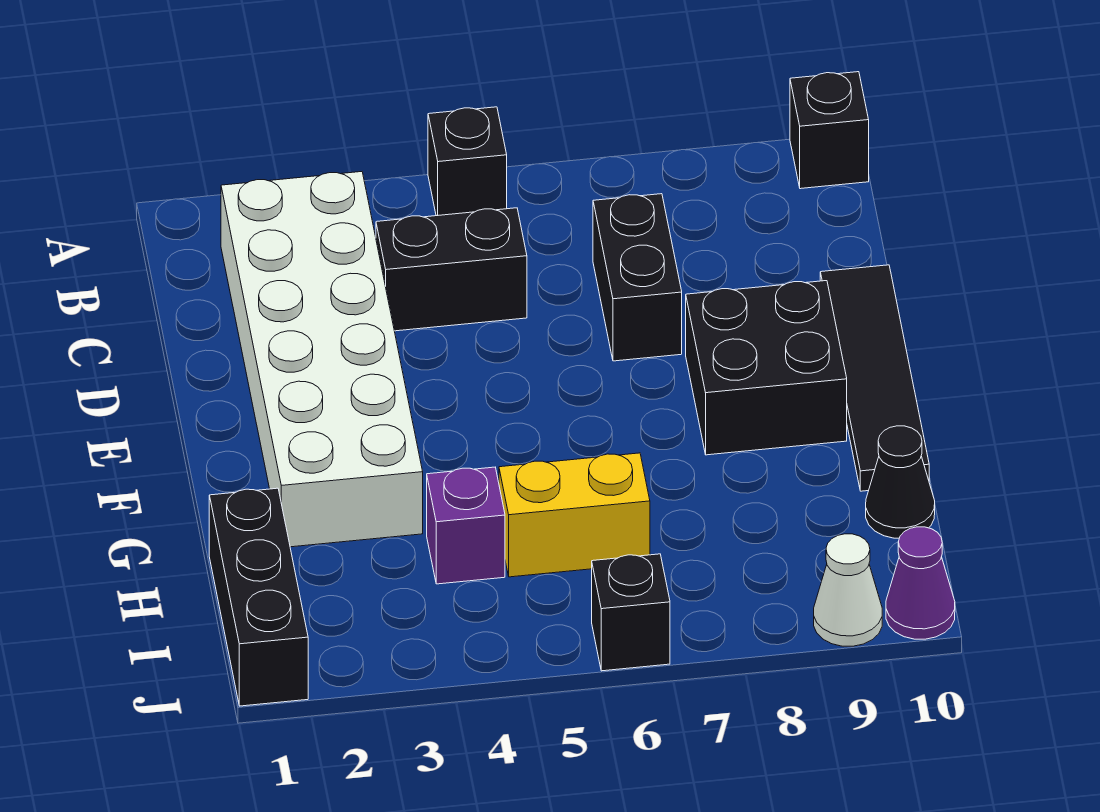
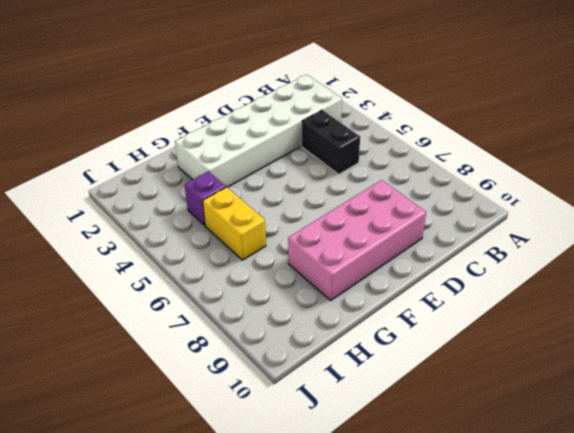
pink 2x4 brick [288,180,426,300] -> black 2x2 brick [686,281,847,455]
none -> black 1x1 brick [428,107,507,216]
none -> black 1x1 brick [790,72,869,189]
none -> black 1x2 brick [593,194,682,361]

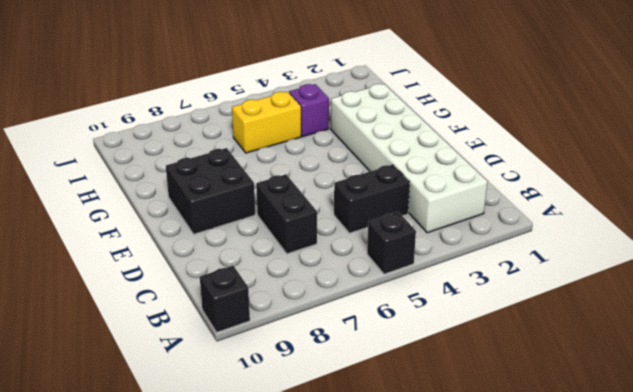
none -> black 1x4 tile [820,265,929,491]
none -> black 1x3 brick [209,488,308,706]
none -> black 1x1 cone [866,426,935,538]

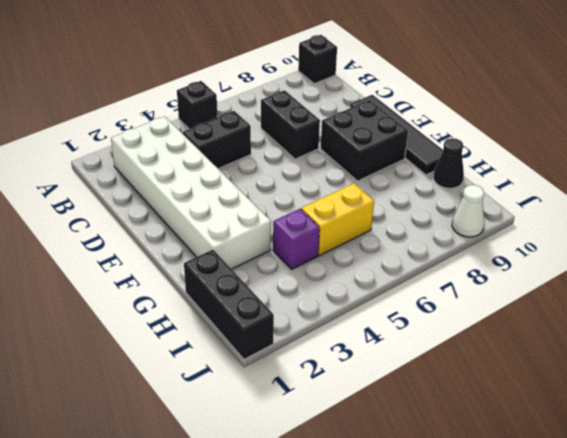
none -> black 1x1 brick [592,554,670,671]
none -> purple 1x1 cone [886,527,955,639]

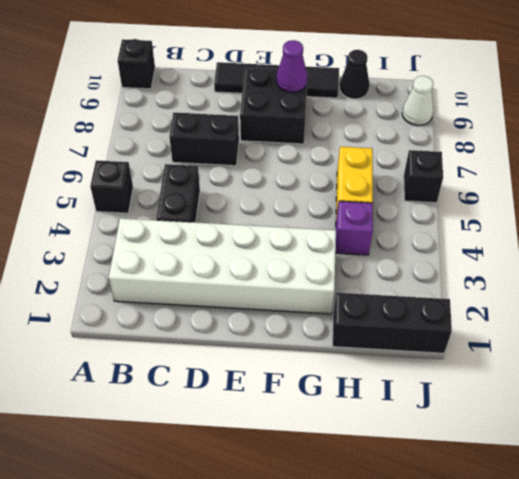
purple 1x1 cone [276,40,308,92] -> purple 1x1 cone moved to [886,527,955,639]

